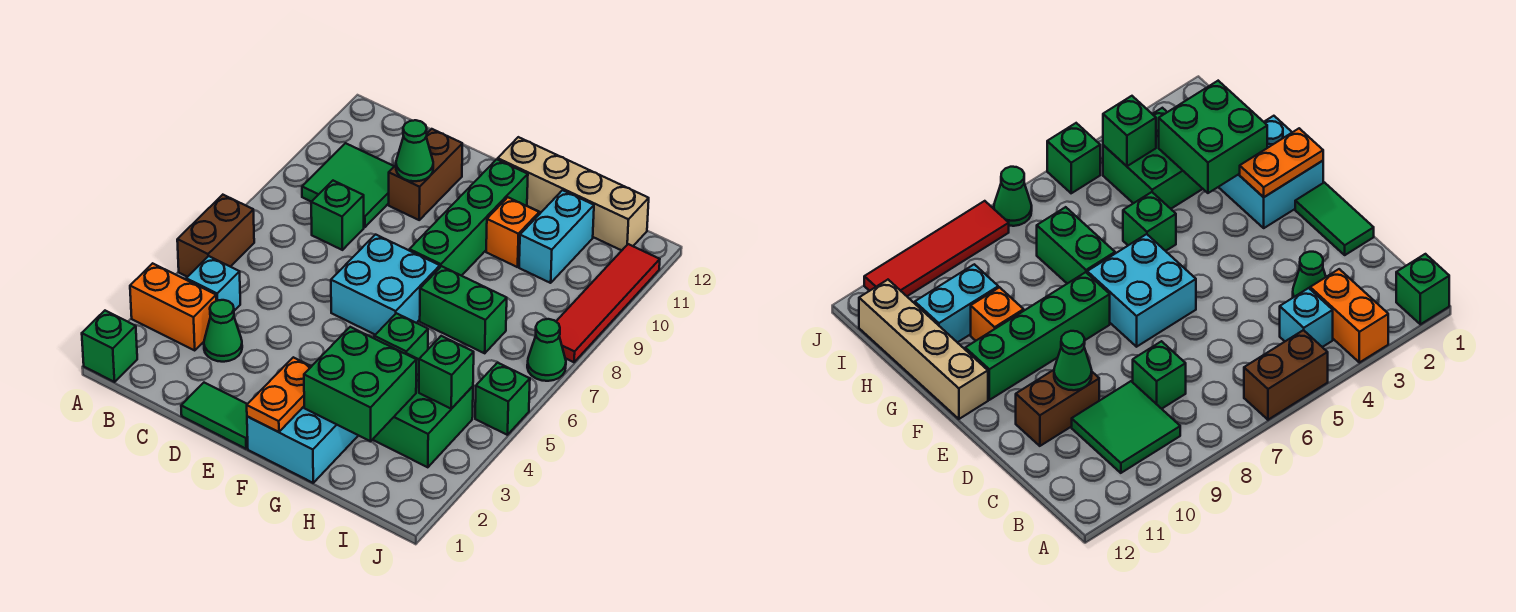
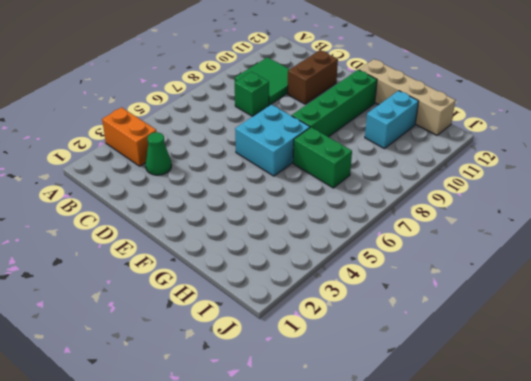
none -> green 1x1 brick [82,311,137,382]
none -> brown 1x2 brick [177,195,254,277]
none -> cyan 1x1 brick [186,256,240,311]

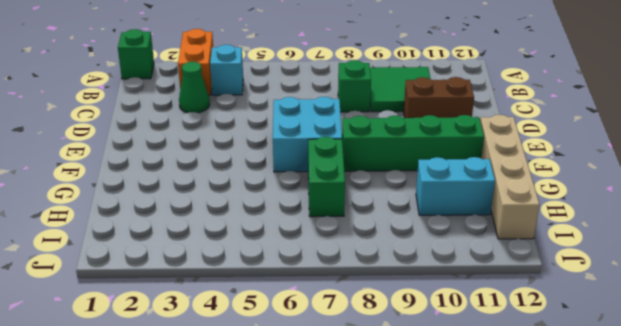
none -> brown 1x2 brick [177,195,254,277]
none -> green 1x2 tile [181,383,248,449]
none -> cyan 2x2 brick [247,407,358,483]

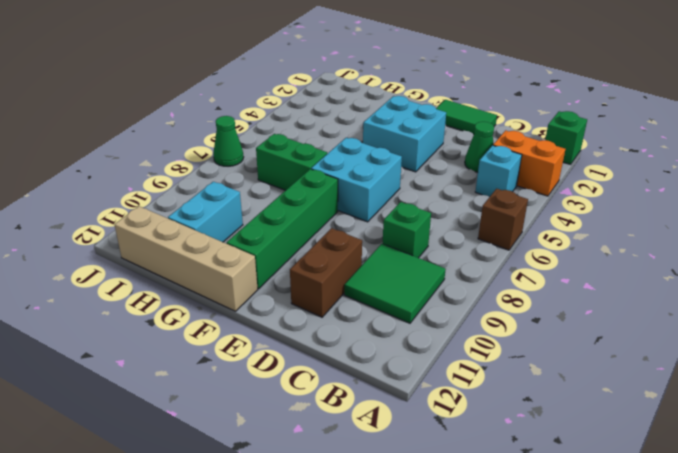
brown 1x1 brick [478,189,528,250] -> brown 1x2 brick [177,195,254,277]
cyan 2x2 brick [363,96,446,172] -> cyan 2x2 brick moved to [247,407,358,483]
none -> green 1x1 brick [374,313,428,359]
none -> orange 1x1 brick [486,197,539,267]
none -> green 2x2 brick [373,354,473,467]

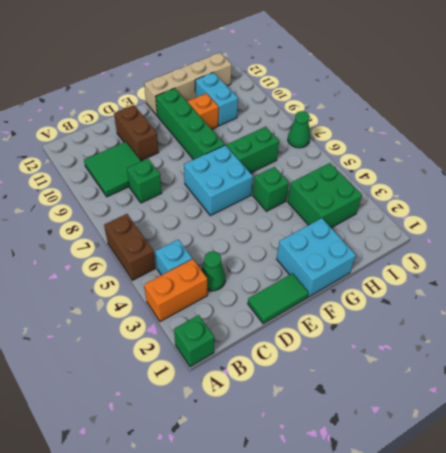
none -> green 1x1 brick [475,363,530,435]
none -> red 1x4 tile [556,244,660,362]
none -> green 1x1 cone [396,120,433,181]

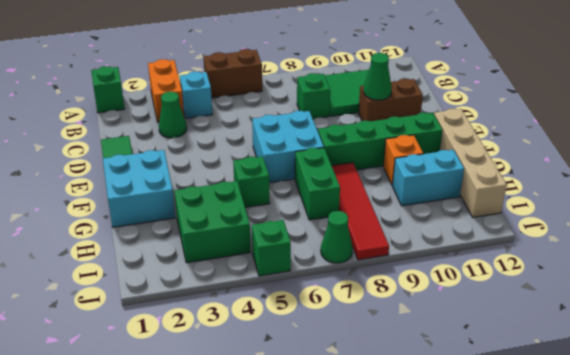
red 1x4 tile [332,163,389,260] -> red 1x4 tile turned to [556,244,660,362]
none -> orange 1x2 plate [247,357,311,432]
none -> green 2x2 brick [304,327,416,441]
none -> green 1x1 brick [419,336,474,409]

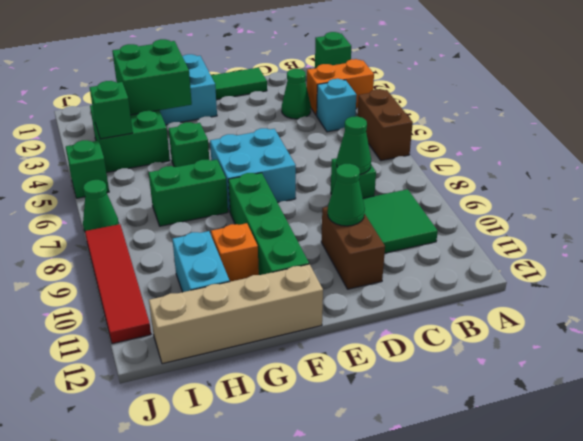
green 1x1 cone [337,116,371,174] -> none
none -> orange 1x2 plate [247,357,311,432]

